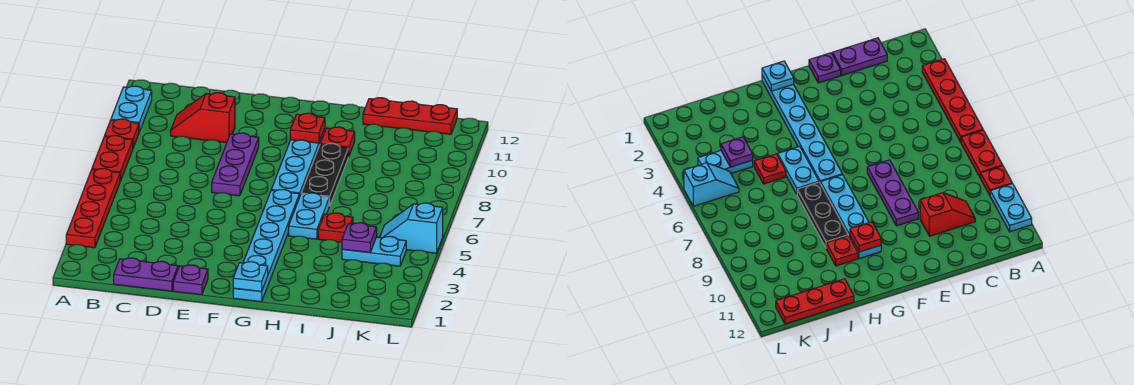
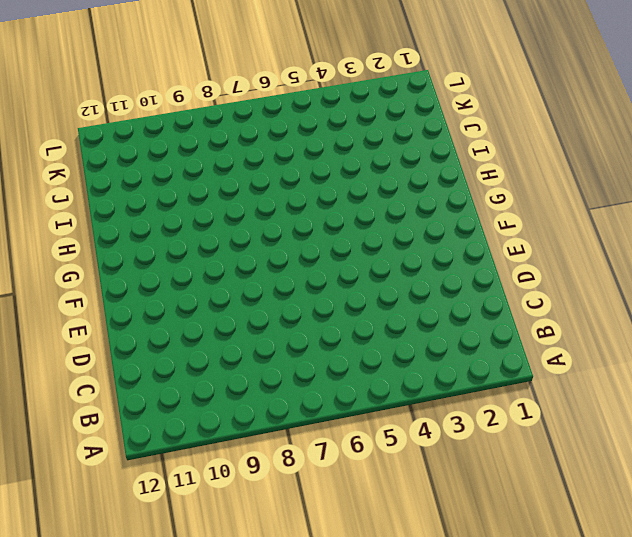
none -> red 1x4 plate [66,169,120,248]
none -> red 1x2 plate [92,136,133,181]
none -> red 1x1 plate [105,119,139,148]

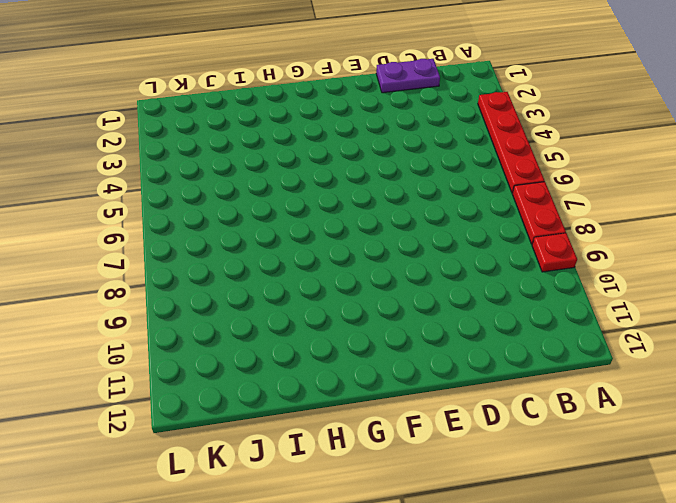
none -> cyan 1x2 plate [111,86,152,132]
none -> red 1x2 slope [171,93,235,143]
none -> purple 1x1 plate [173,265,208,295]

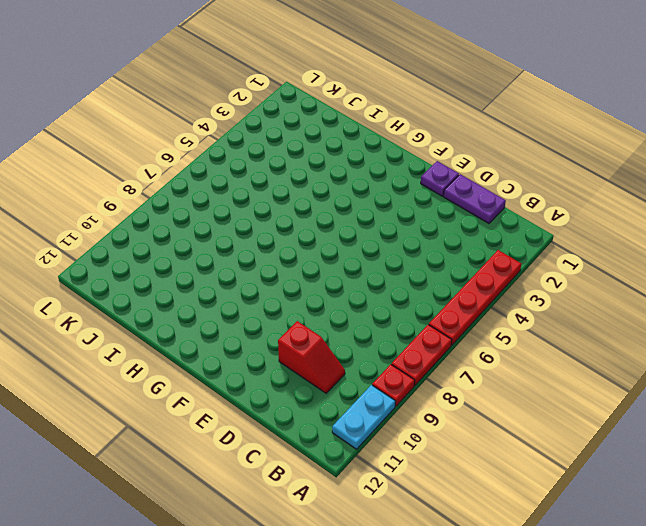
none -> purple 1x3 plate [212,133,259,196]
none -> cyan 1x6 plate [233,190,299,302]
none -> cyan 1x4 plate [271,128,325,197]

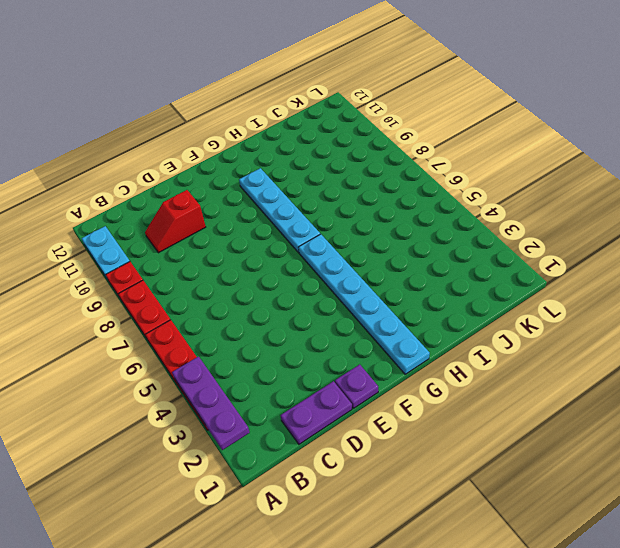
purple 1x3 plate [172,356,250,450] -> purple 1x3 plate moved to [212,133,259,196]
none -> cyan 1x2 plate [289,193,329,239]
none -> black 1x3 plate [301,144,348,206]
none -> red 1x1 plate [320,127,355,157]

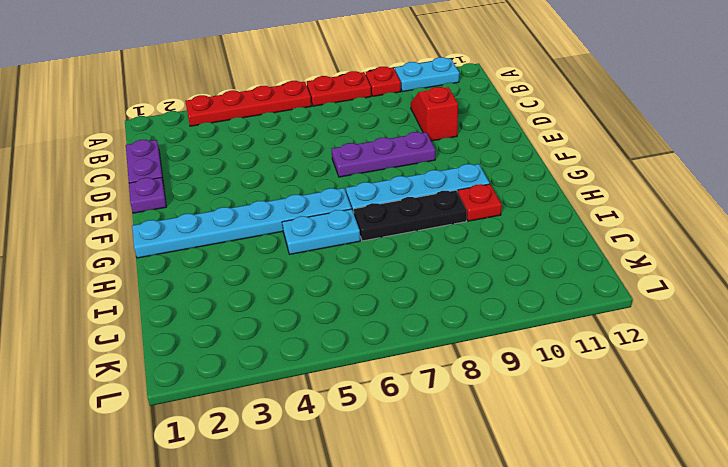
none -> red 1x1 plate [318,213,353,242]
none -> red 1x3 plate [363,98,457,134]
none -> cyan 1x2 plate [342,237,406,266]

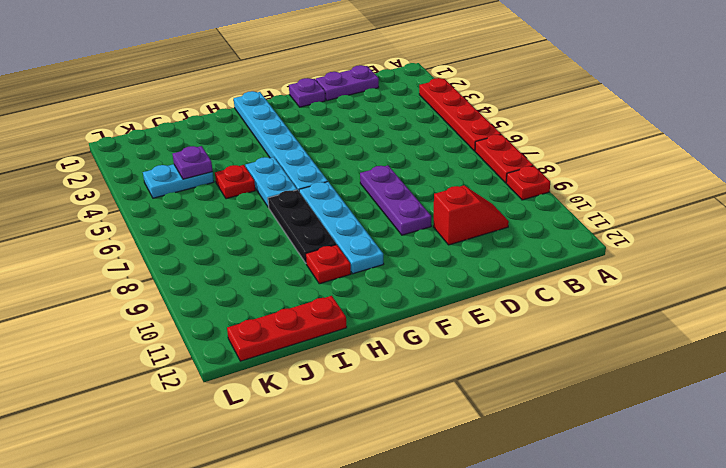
none -> cyan 1x2 plate [111,86,152,132]
none -> cyan 1x2 slope [380,203,443,253]
none -> cyan 1x1 plate [233,262,268,291]

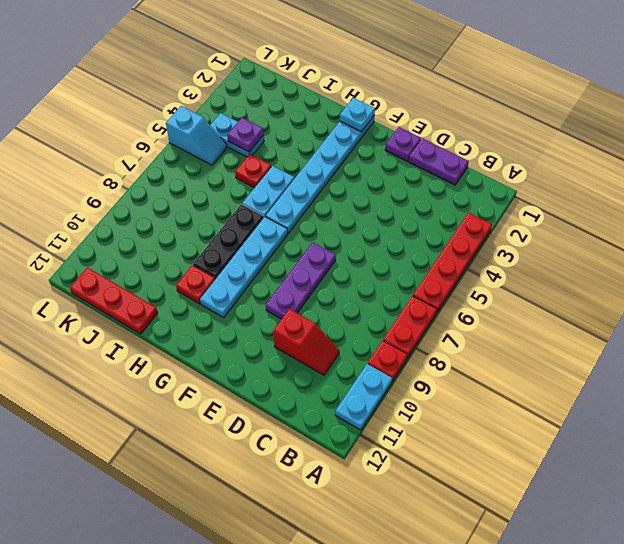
none -> red 1x1 plate [290,113,325,143]

